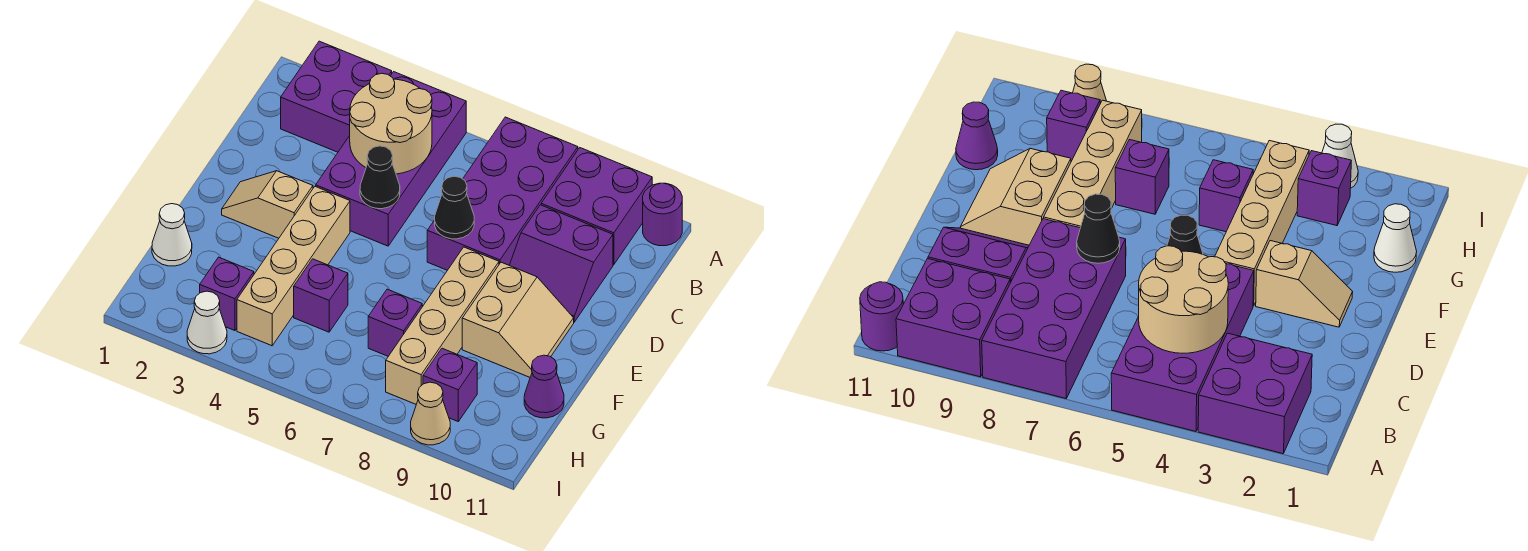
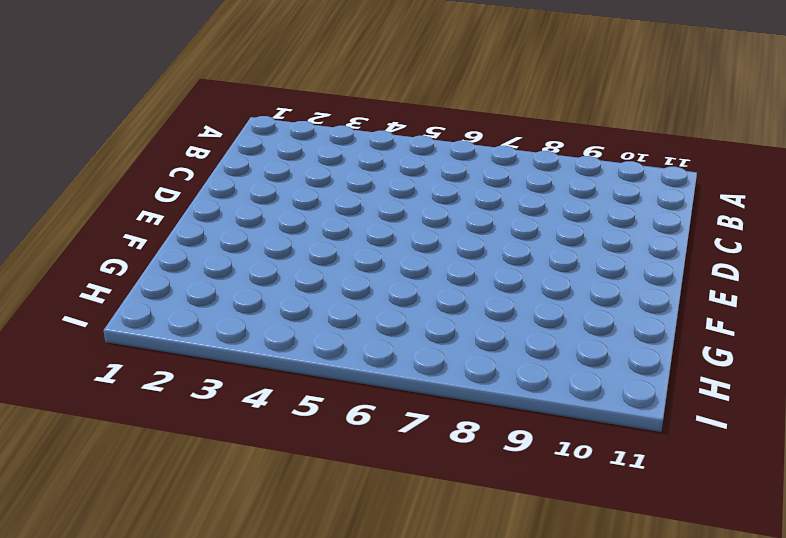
none -> purple 2x2 brick [281,41,392,152]
none -> purple 2x4 brick [316,72,466,246]
none -> purple 2x4 brick [427,117,578,270]

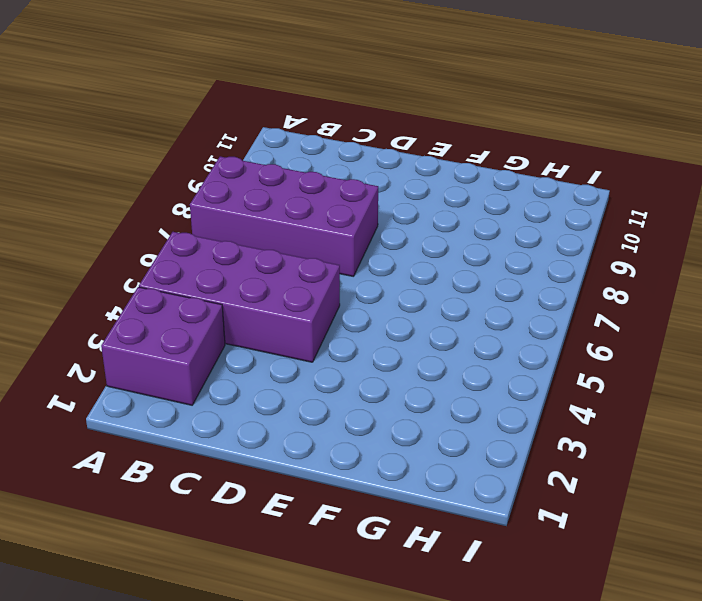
none -> purple 2x2 brick [541,148,652,265]
none -> purple 1x1 round brick [643,183,682,246]
none -> purple 2x2 slope [509,205,613,322]

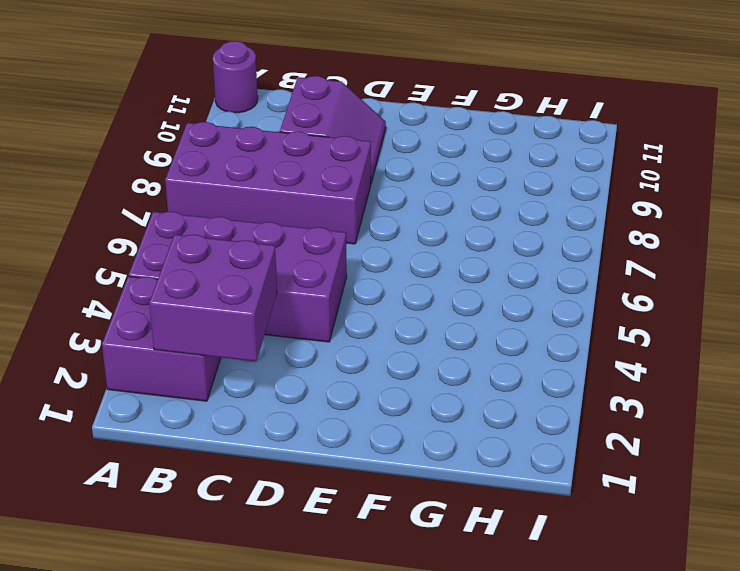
purple 2x2 brick [149,235,277,362] -> purple 2x2 brick moved to [541,148,652,265]
none -> tan 1x2 slope [222,171,313,238]
none -> tan 1x4 brick [237,186,350,346]
none -> tan 1x4 brick [386,247,499,404]

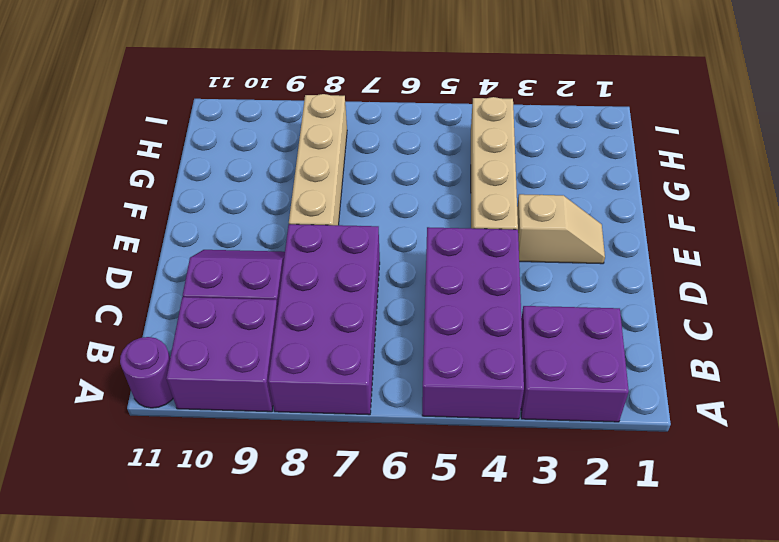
none -> tan 2x2 slope [462,262,574,377]
none -> white 1x1 cone [152,204,192,266]
none -> purple 1x1 brick [294,259,348,332]

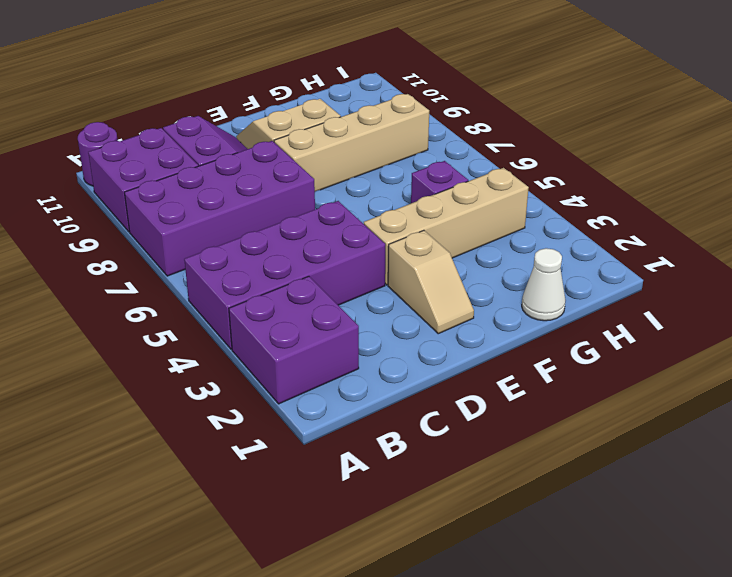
none -> purple 1x1 brick [368,289,422,356]
none -> purple 1x1 cone [524,355,564,418]
none -> purple 1x1 brick [200,257,254,331]

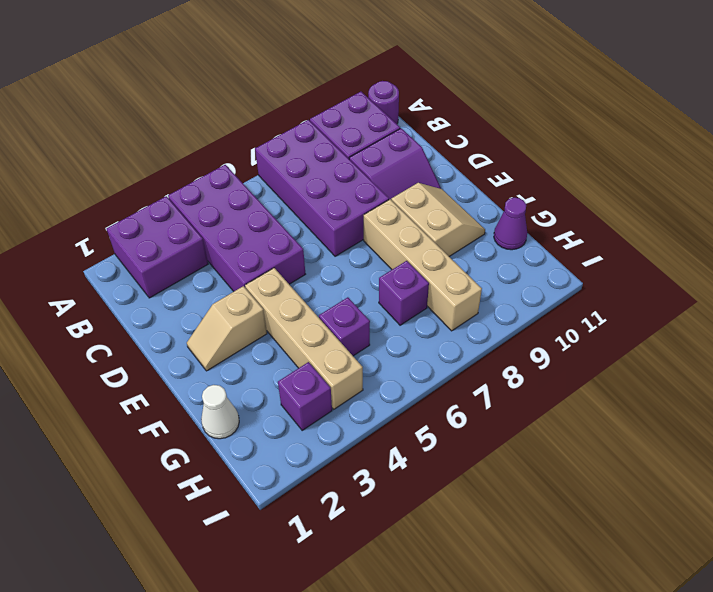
none -> purple 1x1 brick [423,348,477,421]
none -> white 1x1 cone [187,291,227,354]
none -> tan 1x1 cone [411,382,450,445]

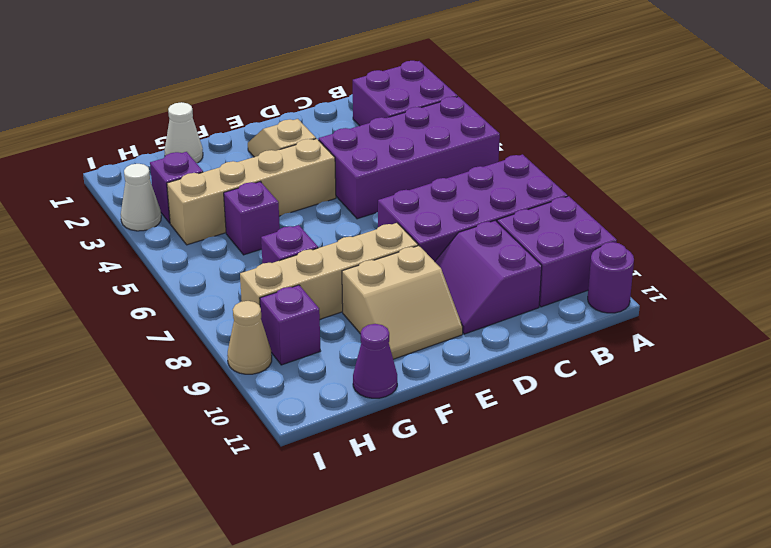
none -> tan 2x2 round brick [350,73,432,174]
none -> black 1x1 cone [360,146,400,209]
none -> black 1x1 cone [435,176,474,239]

